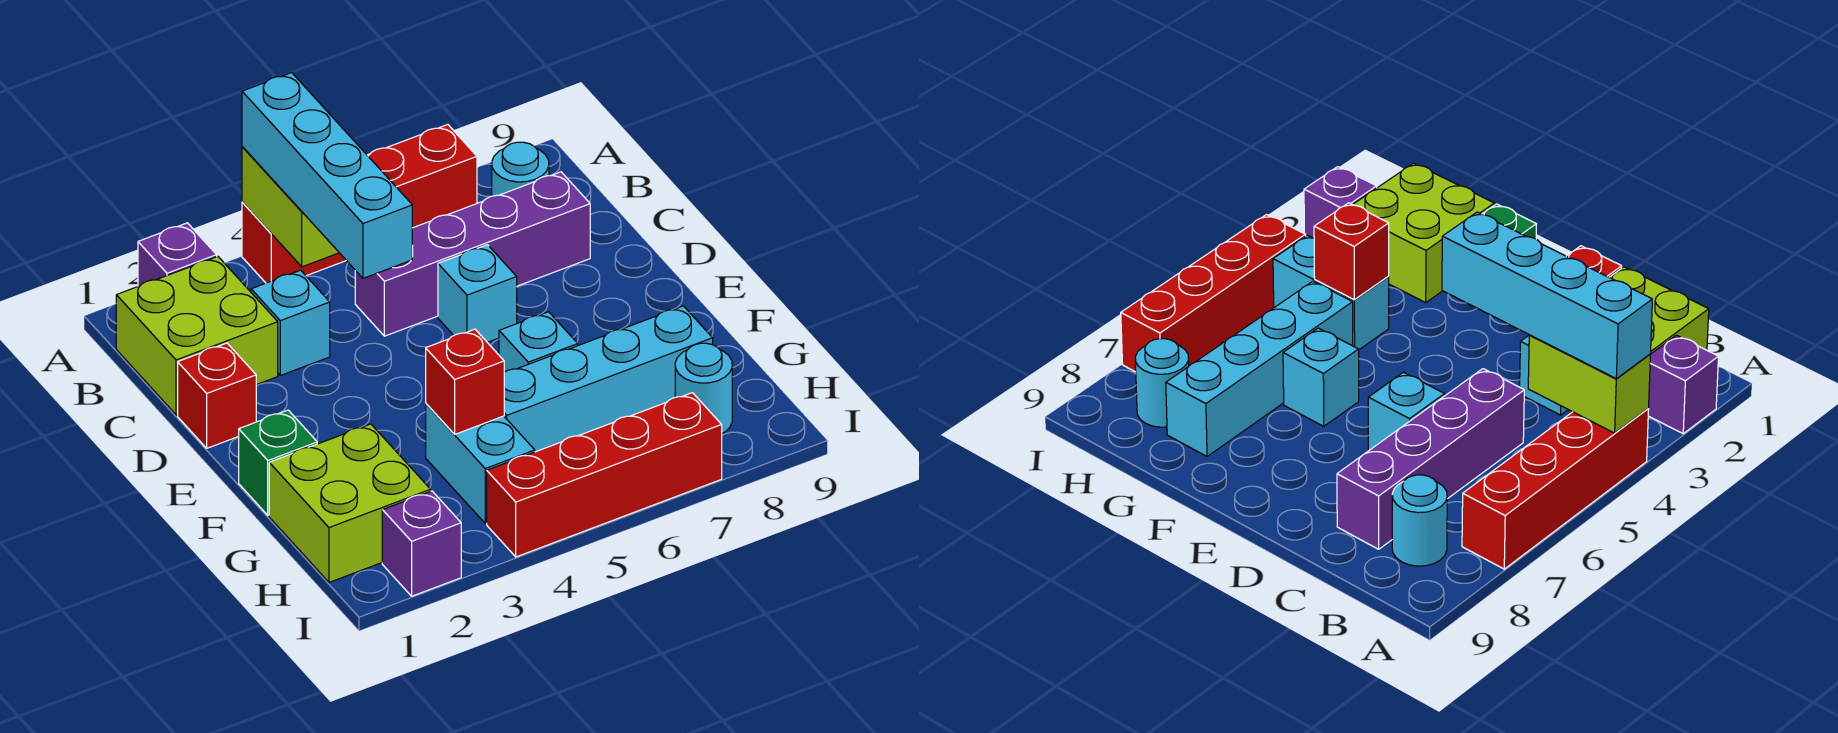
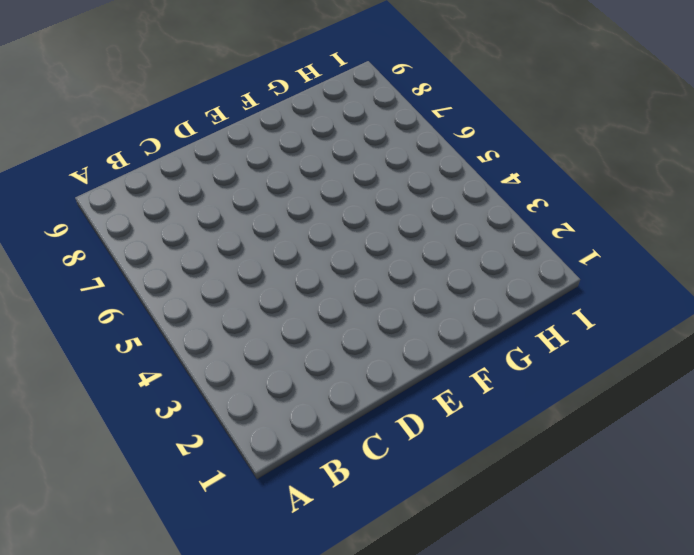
none -> purple 1x1 brick [138,223,217,286]
none -> red 1x4 brick [242,125,477,283]
none -> lime 2x2 brick [116,257,278,415]

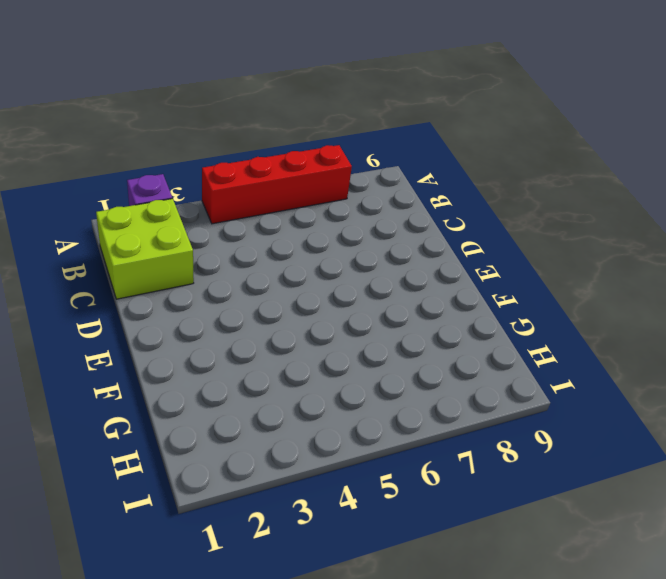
none -> cyan 1x1 round brick [492,142,549,196]
none -> cyan 1x1 brick [251,270,330,375]
none -> purple 1x4 brick [355,172,590,336]

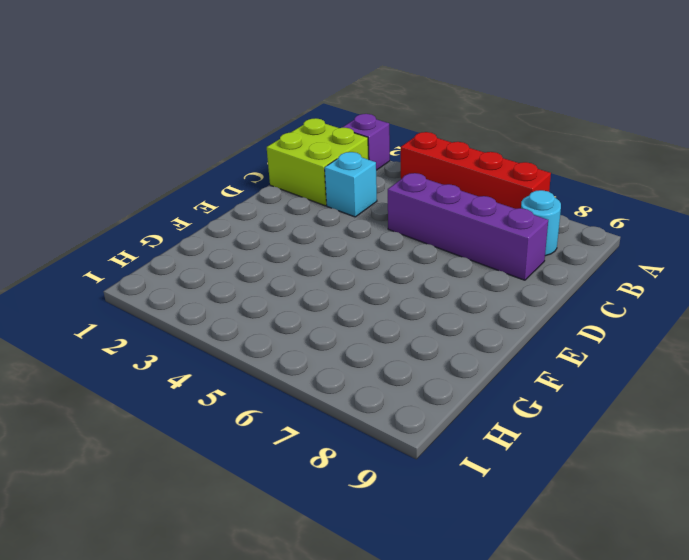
none -> red 1x1 brick [178,343,256,448]
none -> cyan 1x1 brick [438,245,517,342]
none -> green 1x1 brick [239,410,317,515]

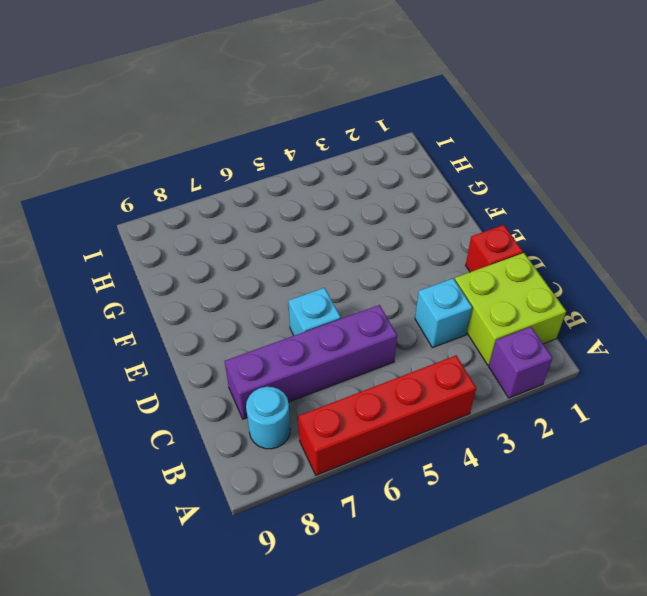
none -> green 1x1 brick [239,410,317,515]
none -> cyan 1x1 brick [499,312,578,372]
none -> lime 2x2 brick [269,424,431,582]

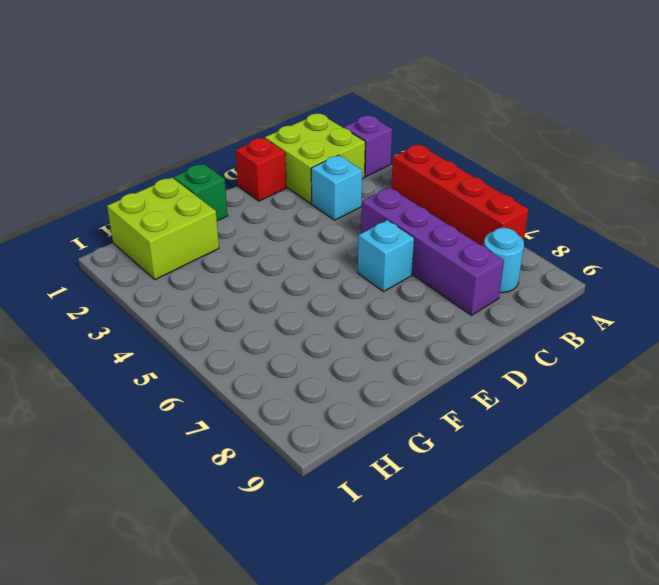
none -> cyan 1x1 brick [499,312,578,372]
none -> cyan 1x2 brick [426,404,535,523]
none -> cyan 1x4 brick [504,306,713,452]

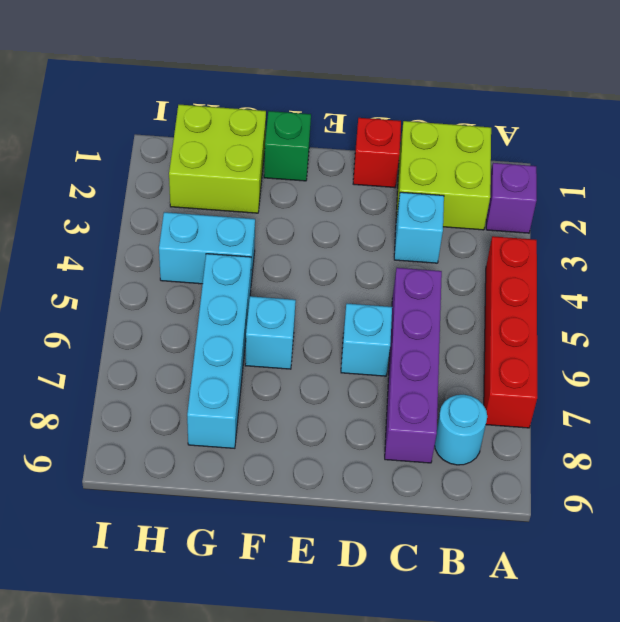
none -> cyan 1x1 round brick [675,343,732,433]
none -> purple 1x1 brick [382,491,461,596]
none -> red 1x4 brick [487,393,722,557]

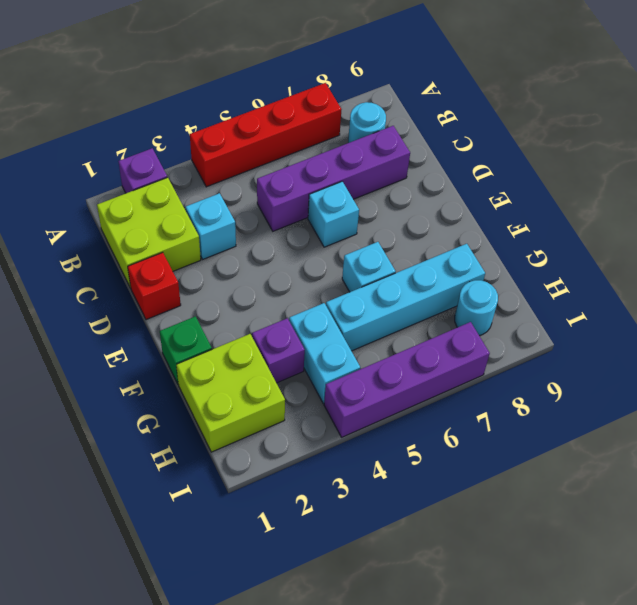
purple 1x1 brick [252,318,305,383] -> purple 1x1 brick moved to [382,491,461,596]
purple 1x4 brick [324,322,490,437] -> red 1x4 brick [487,393,722,557]
none -> lime 1x2 brick [242,147,339,267]
none -> red 1x1 brick [426,329,504,434]
none -> cyan 1x4 brick [242,73,412,278]

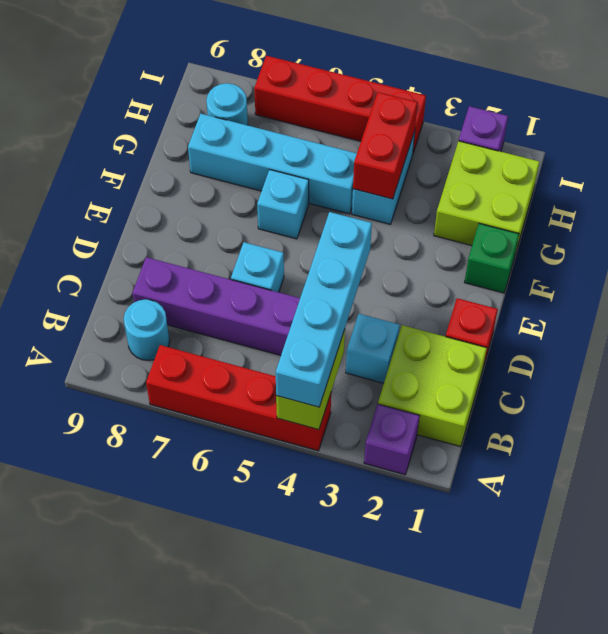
red 1x2 brick [353,92,418,199] -> red 1x1 brick [426,329,504,434]

